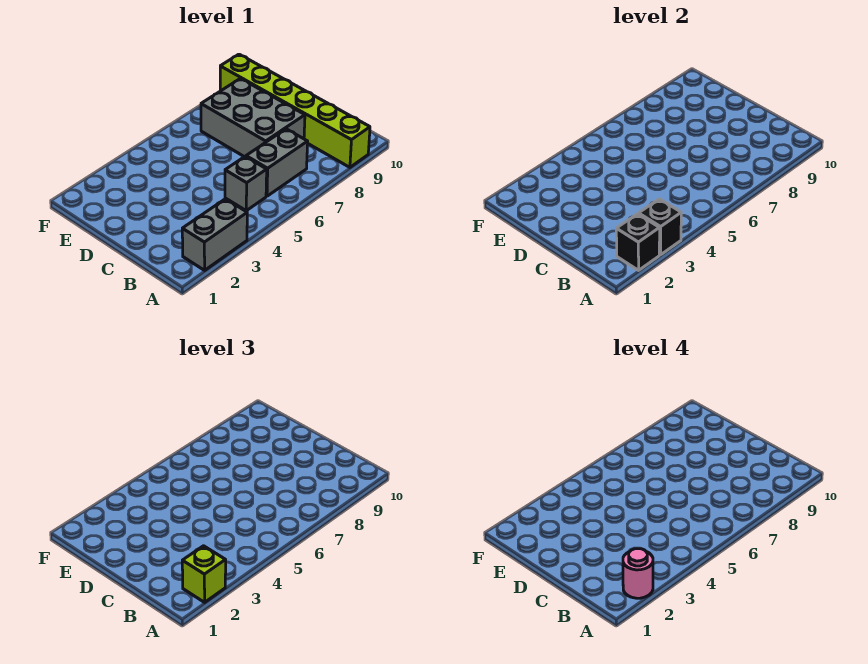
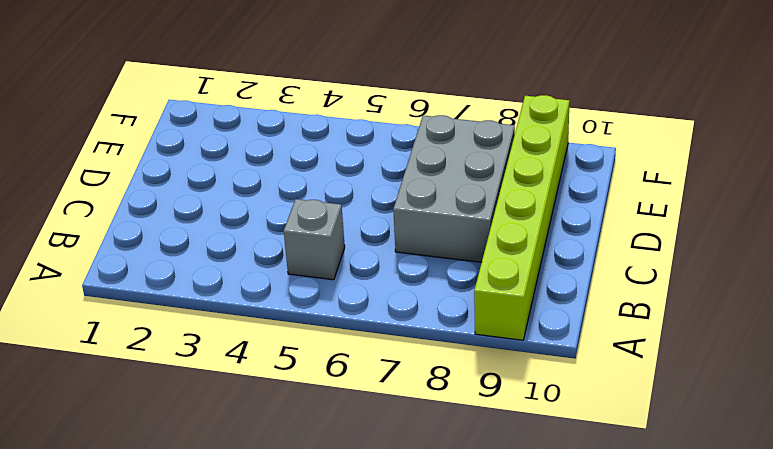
none -> grey 1x2 brick [182,199,247,270]
none -> grey 1x2 brick [246,129,308,196]

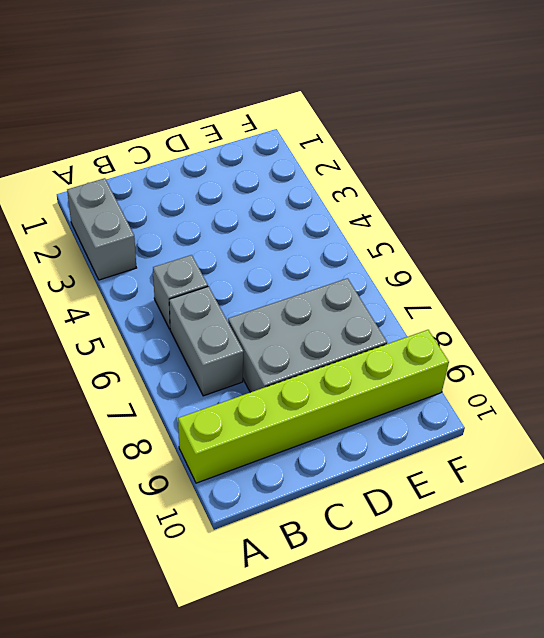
none -> black 1x1 brick [616,214,660,270]
none -> black 1x1 brick [639,199,681,255]

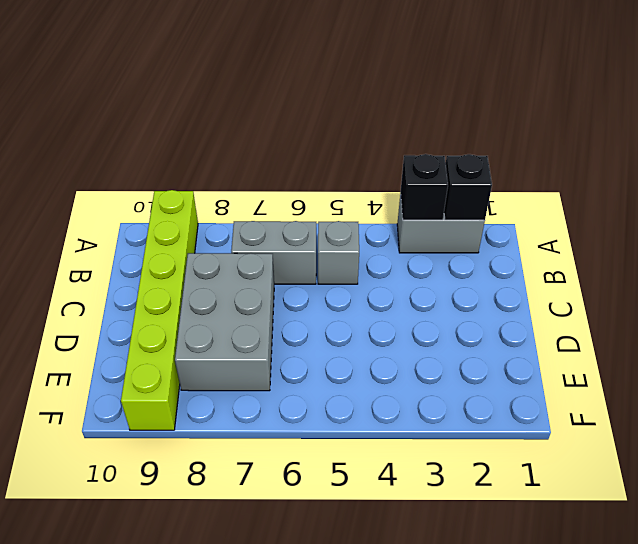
none -> lime 1x1 brick [182,546,226,602]
none -> pink 1x1 round brick [623,549,653,598]

